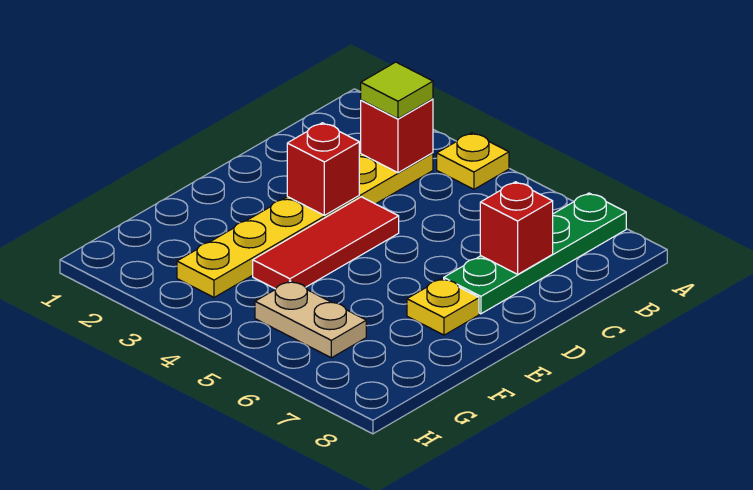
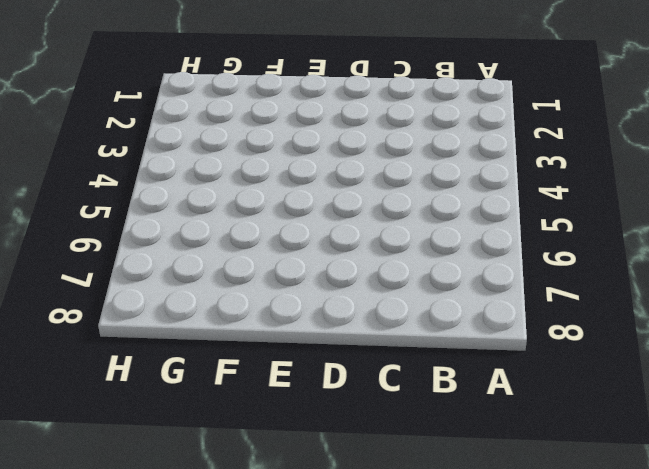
none -> yellow 1x1 plate [437,133,509,189]
none -> green 1x4 plate [444,193,626,314]

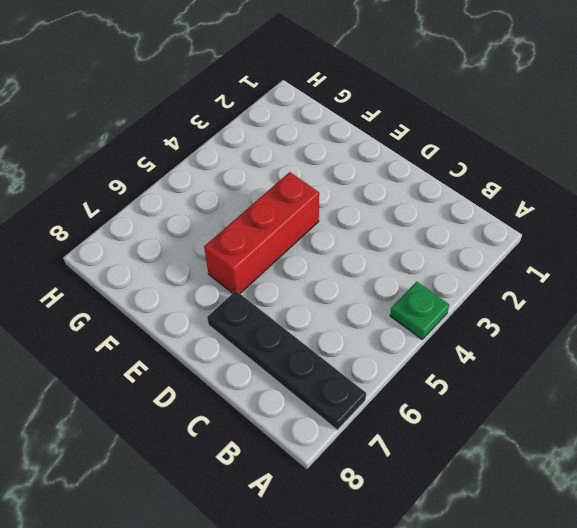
green 1x1 plate [390,282,449,339] -> yellow 1x1 plate [437,133,509,189]
black 1x4 plate [207,291,366,430] -> green 1x4 plate [444,193,626,314]
red 1x3 brick [204,172,319,293] -> red 1x3 tile [253,197,399,289]
none -> yellow 1x6 plate [177,153,433,297]
none -> yellow 1x1 plate [407,279,479,335]

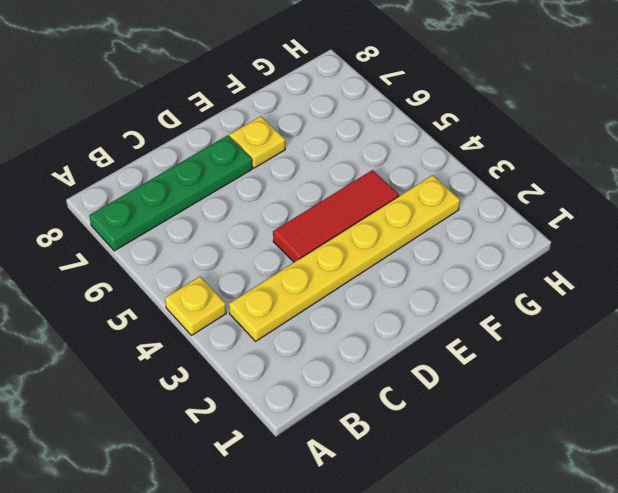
none -> tan 1x2 plate [255,281,366,358]
none -> red 1x1 brick [361,99,433,173]

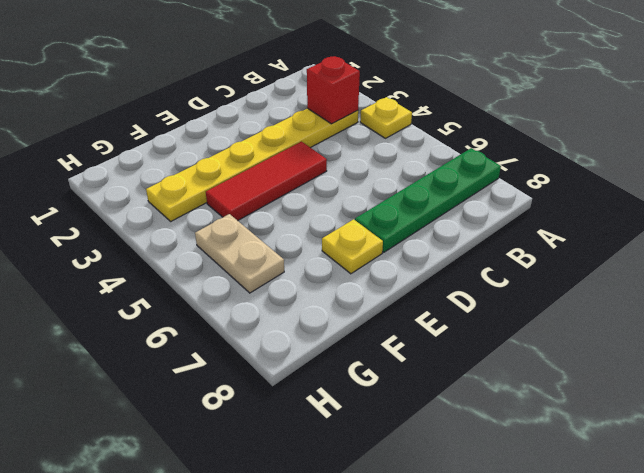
none -> red 1x1 brick [480,182,553,274]
none -> red 1x1 brick [287,123,359,215]

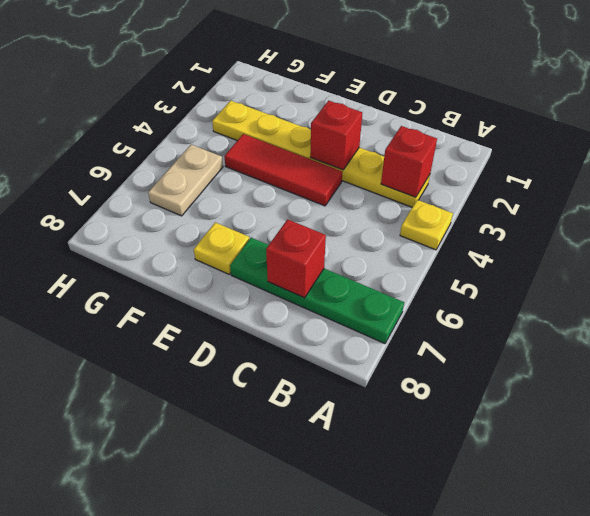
none -> lime 1x1 tile [361,62,433,119]

